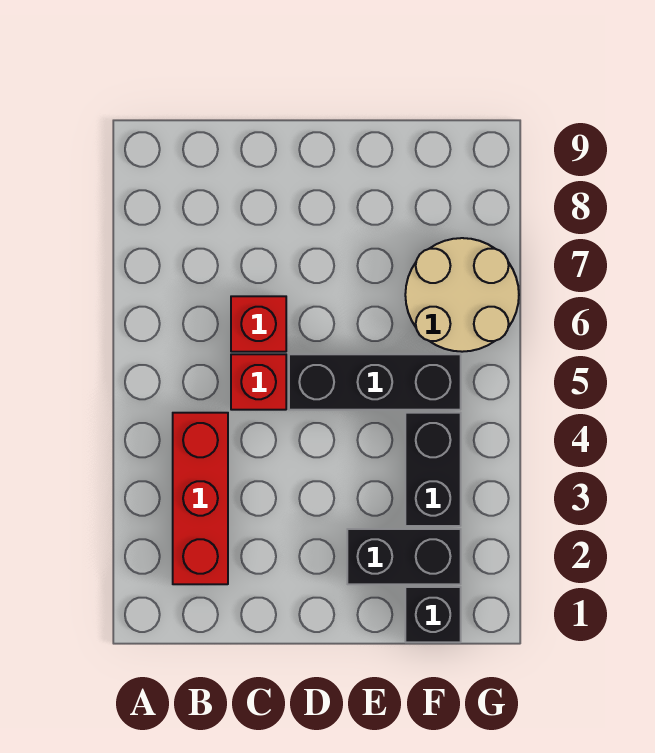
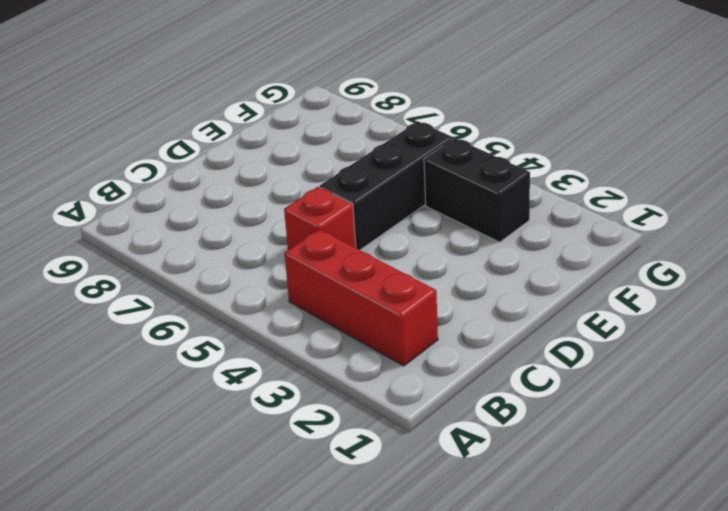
none -> red 1x1 brick [231,296,286,352]
none -> black 1x2 brick [347,529,461,584]

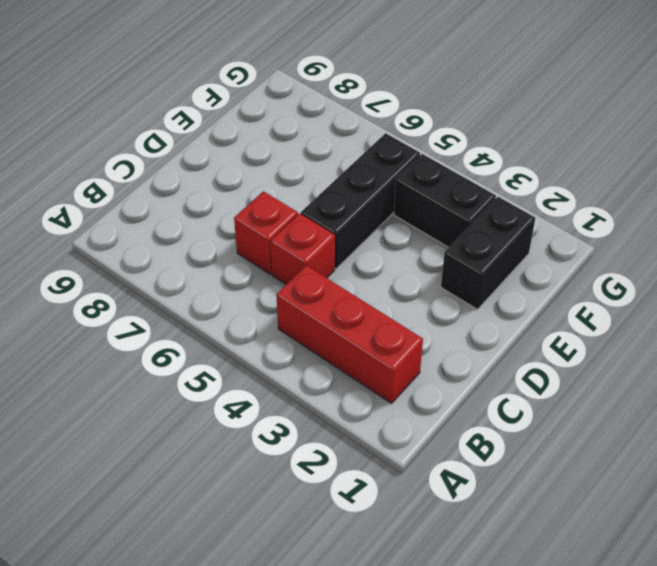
none -> black 1x1 brick [405,587,461,642]
none -> tan 2x2 round brick [405,238,519,352]

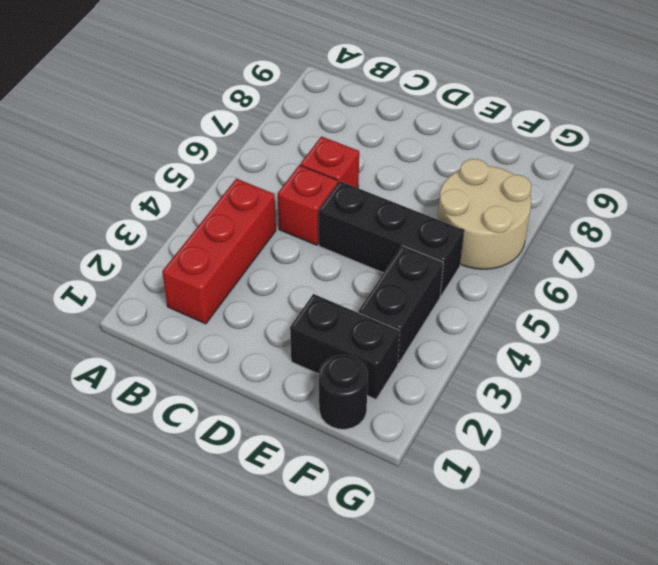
black 1x1 round brick [319,355,368,429] -> black 1x1 brick [405,587,461,642]

